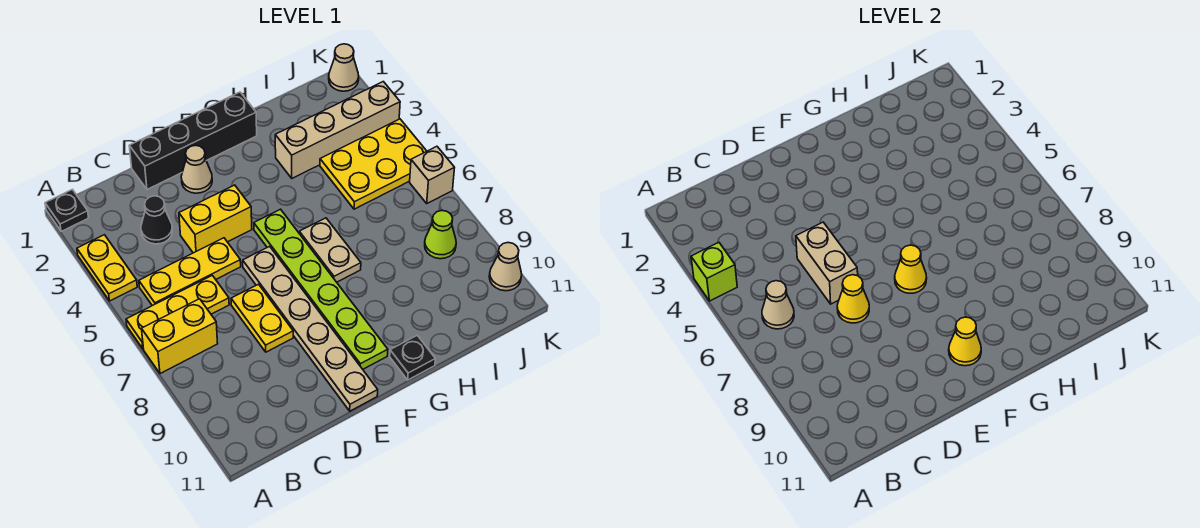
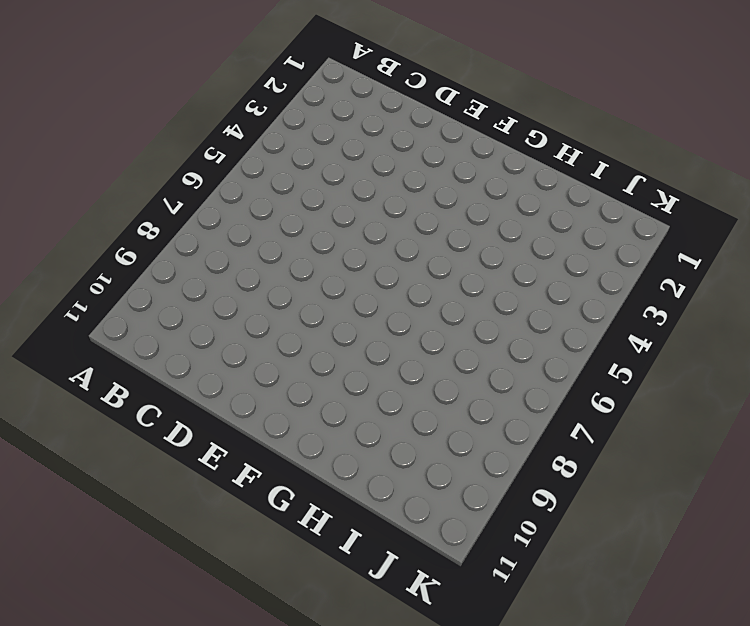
none -> black 1x1 plate [45,190,89,231]
none -> yellow 1x2 plate [77,235,137,301]
none -> yellow 1x3 plate [126,275,229,349]

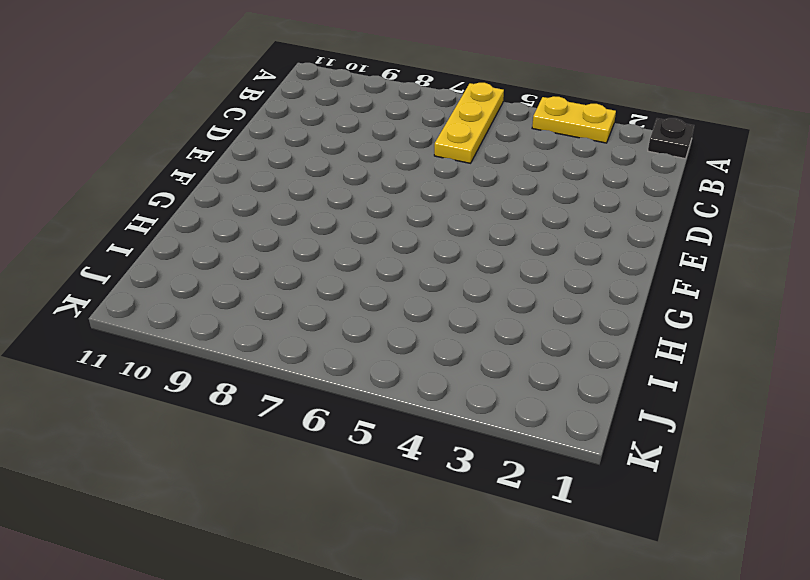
none -> yellow 1x2 brick [142,299,218,374]
none -> yellow 1x3 plate [139,238,241,306]
none -> black 1x1 cone [141,196,172,244]

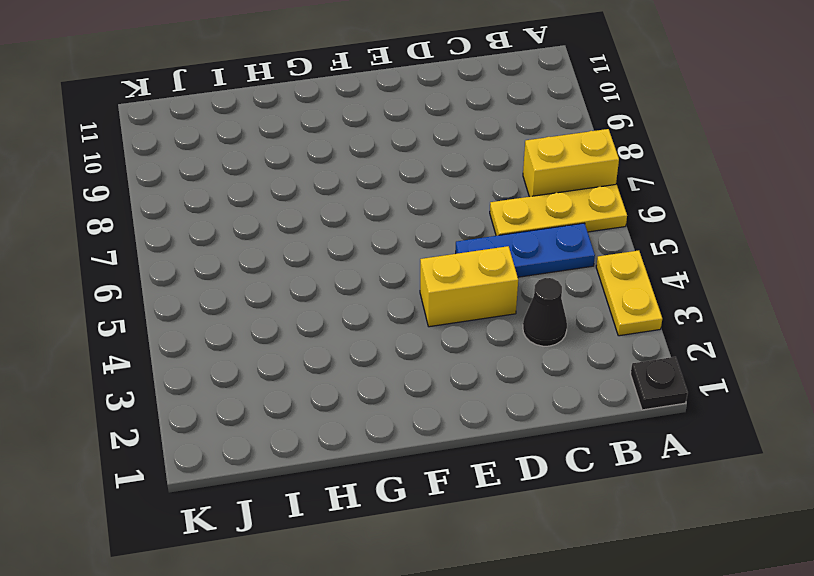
blue 1x3 plate [456,223,595,277] -> yellow 1x3 plate [139,238,241,306]
none -> black 1x4 brick [129,92,257,189]
none -> yellow 1x2 plate [231,284,293,352]
none -> tan 1x1 cone [181,145,212,193]

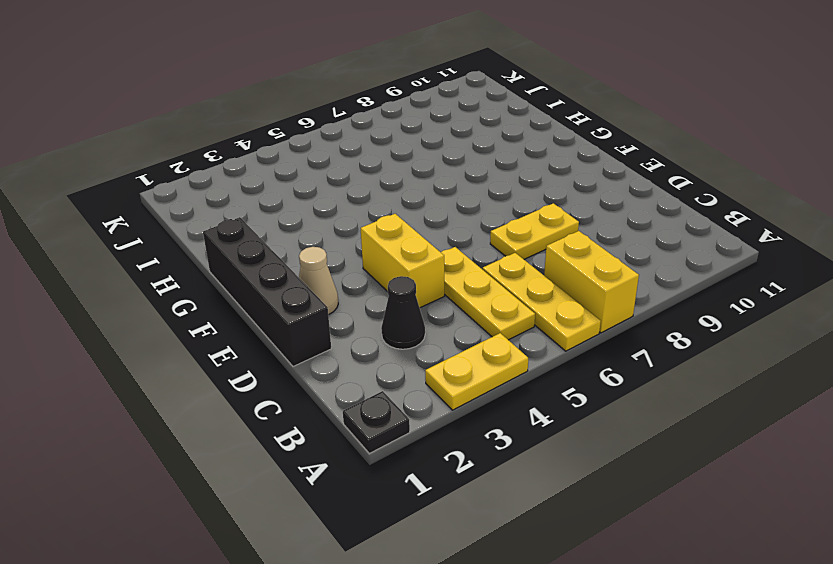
none -> tan 1x6 plate [243,246,378,411]
none -> lime 1x6 plate [254,209,388,369]
none -> tan 1x2 plate [299,218,361,282]

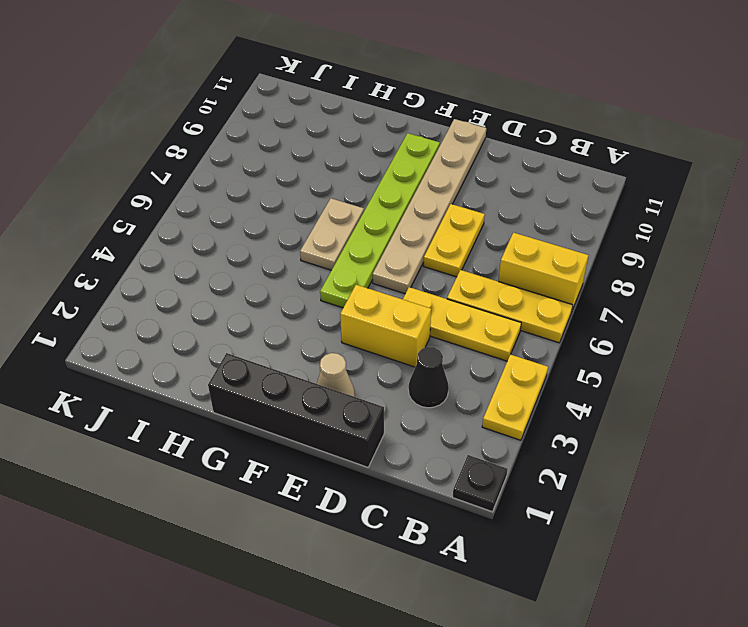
none -> black 1x1 plate [390,335,435,380]
none -> tan 1x4 brick [275,82,400,178]
none -> yellow 2x3 plate [320,119,427,209]

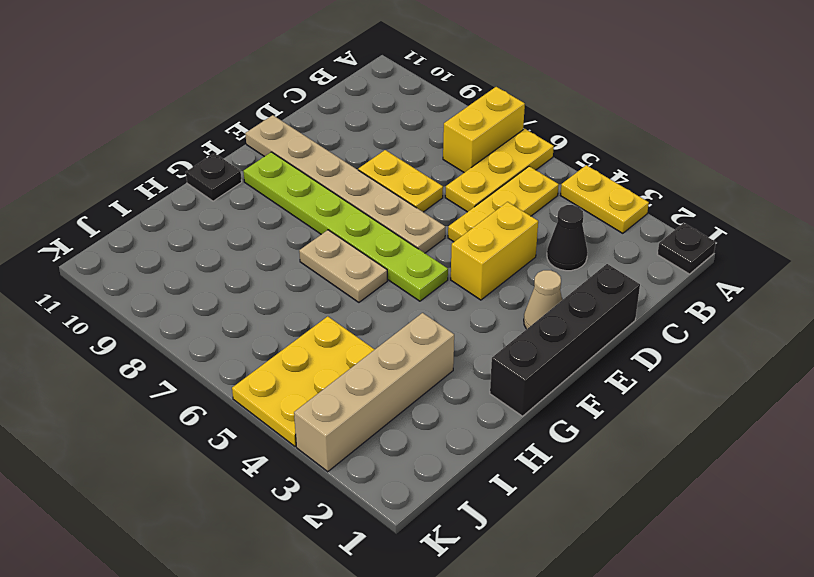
none -> lime 1x1 cone [425,211,456,259]
none -> tan 1x1 cone [329,44,359,91]
none -> tan 1x1 brick [410,146,454,203]

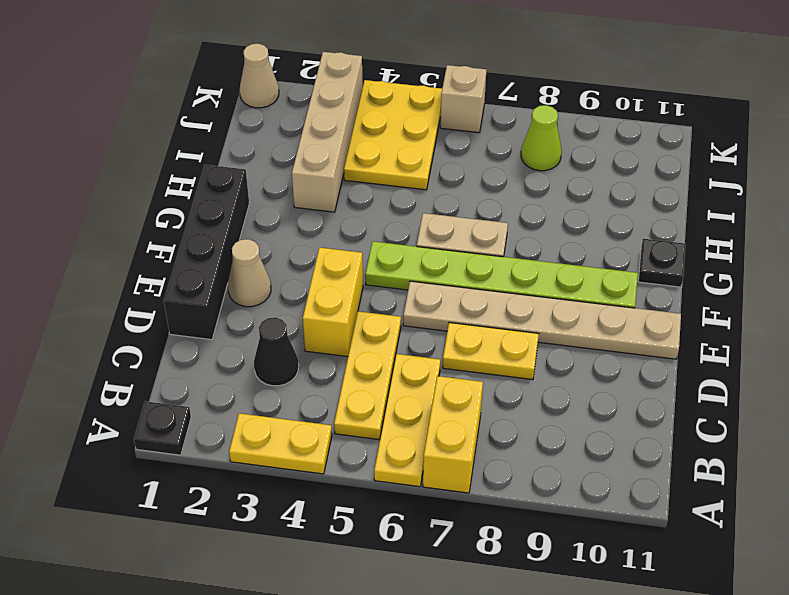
none -> tan 1x1 cone [489,243,522,291]
none -> lime 1x1 brick [691,243,737,301]
none -> tan 1x1 cone [762,281,794,329]

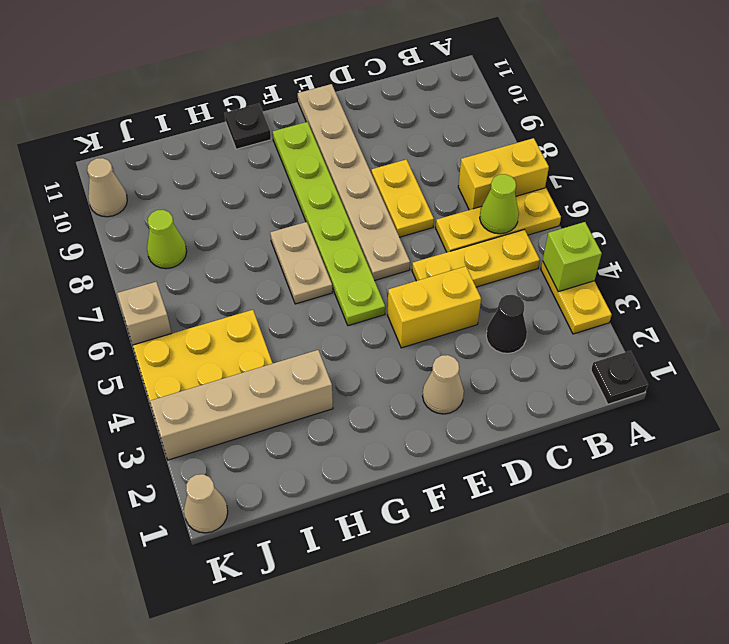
lime 1x1 cone [480,174,519,234] -> tan 1x1 cone [762,281,794,329]
none -> black 1x4 brick [129,92,257,189]
none -> tan 1x2 brick [796,222,858,304]
none -> yellow 1x1 cone [837,275,869,323]

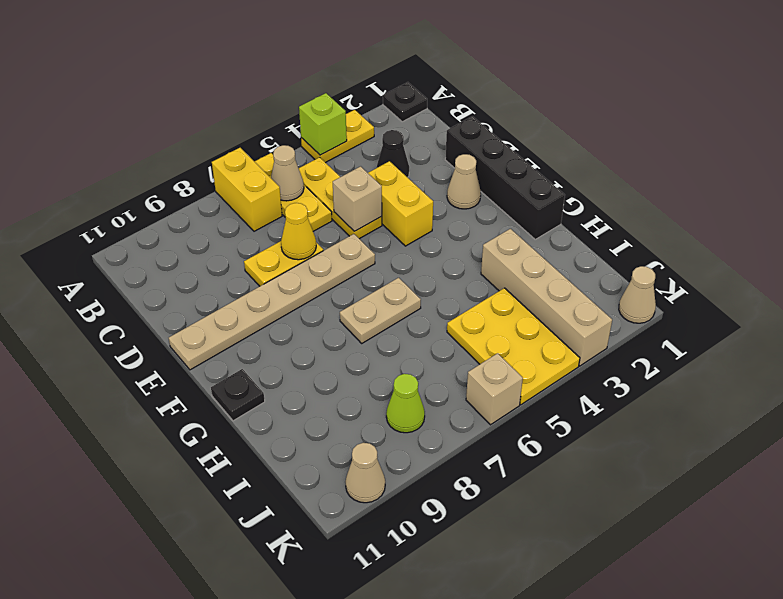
tan 1x1 brick [333,166,382,231] -> tan 1x2 brick [796,222,858,304]
none -> lime 1x6 plate [254,209,388,369]
none -> yellow 1x1 cone [895,245,927,293]
none -> yellow 1x1 cone [949,317,981,366]

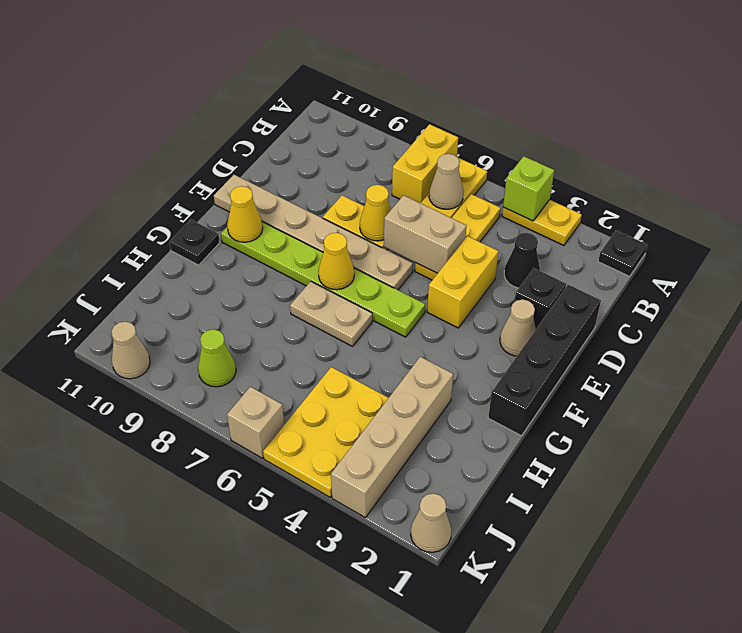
black 1x1 brick [515,268,566,329] -> none

